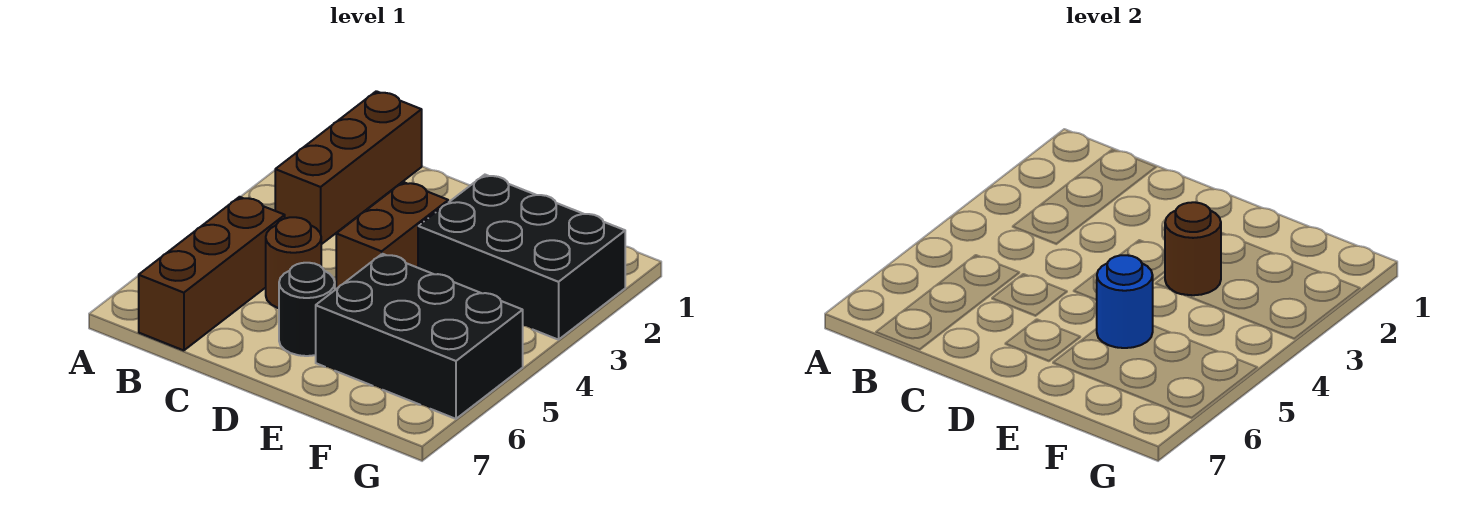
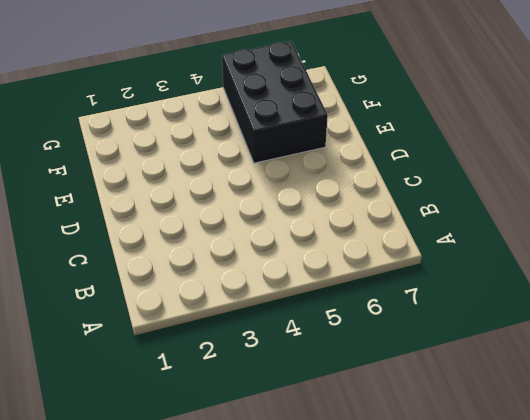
none -> brown 1x3 brick [275,91,422,244]
none -> brown 1x3 brick [139,197,285,350]

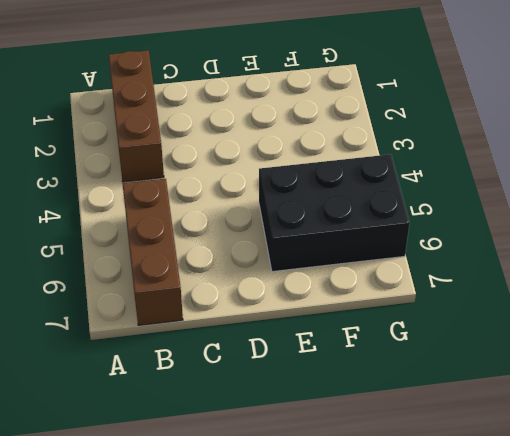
none -> brown 1x1 round brick [266,217,321,308]
none -> brown 1x2 brick [336,182,448,289]

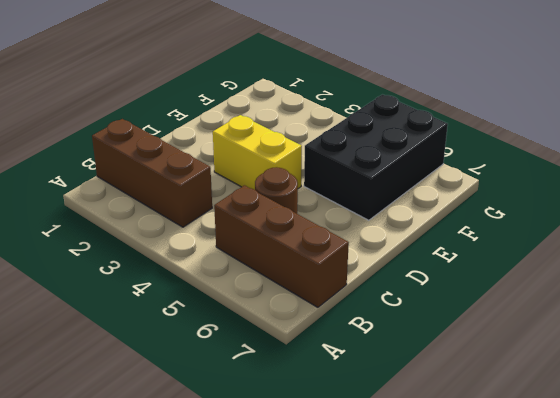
yellow 1x2 brick [213,115,302,190] -> brown 1x2 brick [336,182,448,289]
none -> black 1x1 round brick [279,263,335,356]
none -> black 2x3 brick [418,175,625,340]

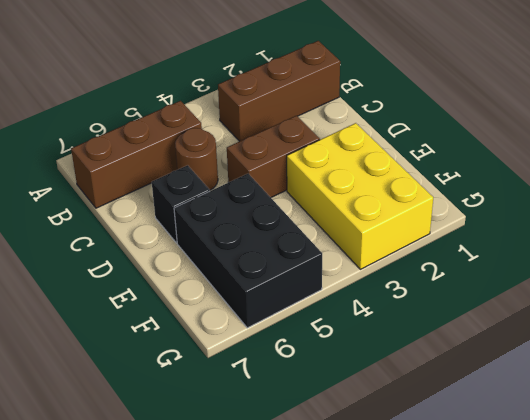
black 1x1 brick [152,165,210,243] -> black 1x1 round brick [279,263,335,356]
yellow 2x3 brick [287,123,433,269] -> black 2x3 brick [418,175,625,340]
none -> brown 1x1 round brick [1165,202,1221,295]
none -> blue 1x1 round brick [1097,255,1153,348]

